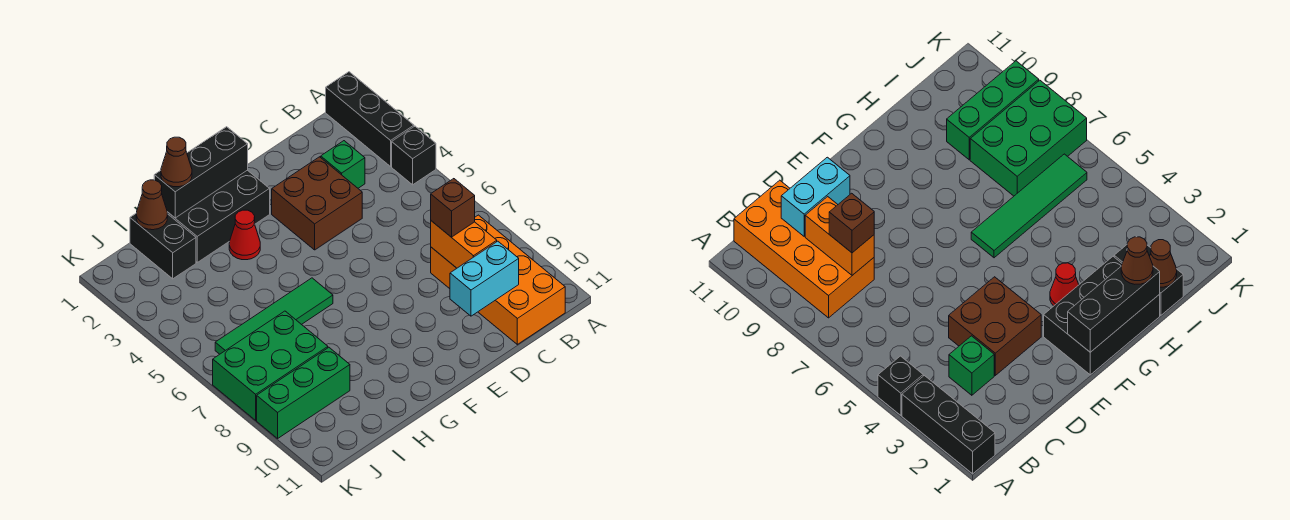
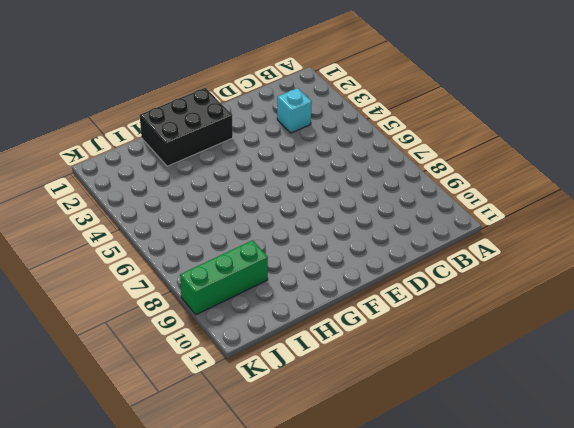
cyan 1x1 brick [277,88,312,133] -> green 1x1 brick [321,141,365,188]
none -> black 1x3 brick [326,72,414,166]
none -> black 1x1 brick [392,126,436,185]
none -> orange 2x4 brick [431,215,565,344]

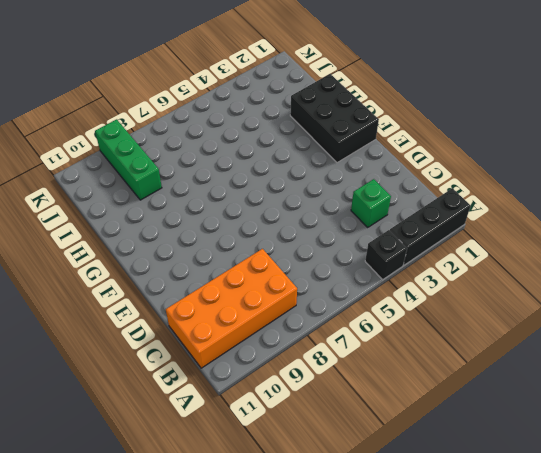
none -> brown 2x2 brick [272,157,362,250]
none -> red 1x1 cone [229,210,260,260]
none -> green 1x4 tile [215,278,333,354]

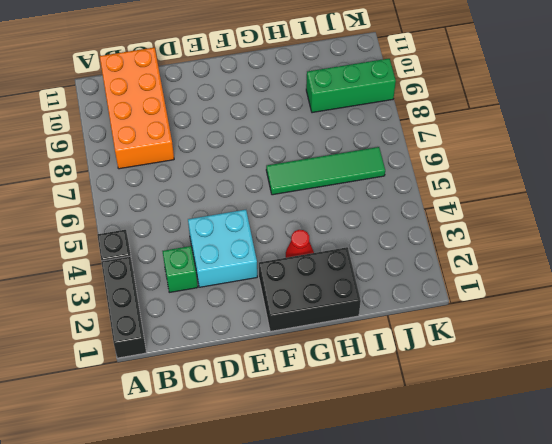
cyan 2x2 brick [188,210,257,287] -> brown 2x2 brick [272,157,362,250]
none -> black 1x2 brick [130,213,196,279]
none -> green 2x3 brick [213,311,328,420]
none -> orange 1x2 brick [431,221,497,268]

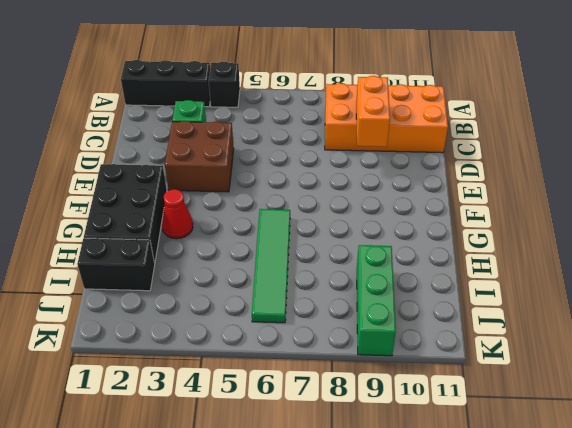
orange 1x2 brick [356,76,390,147] -> orange 1x2 brick turned to [431,221,497,268]
none -> green 2x3 brick [213,311,328,420]
none -> cyan 1x2 brick [450,241,519,316]
none -> black 1x3 brick [154,127,248,218]

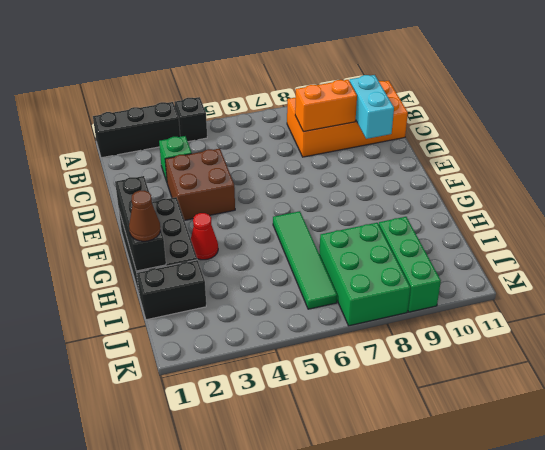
none -> brown 1x1 cone [136,180,168,230]
none -> brown 1x1 brick [431,179,475,237]

